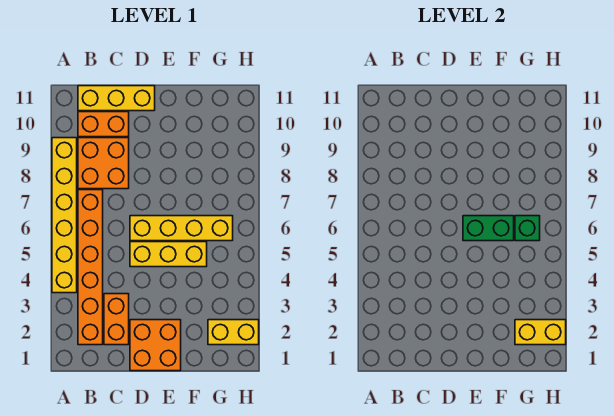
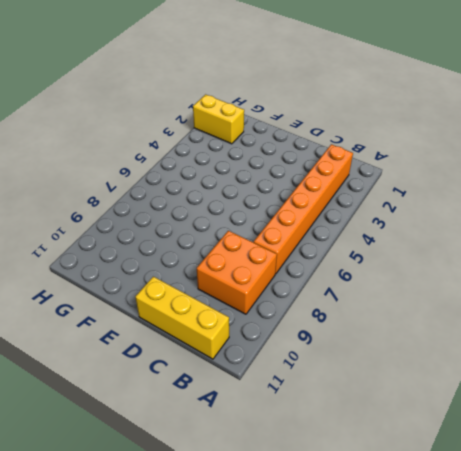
none -> yellow 1x6 brick [52,138,77,293]
none -> orange 1x2 brick [78,112,129,137]
none -> orange 1x2 brick [104,294,129,345]

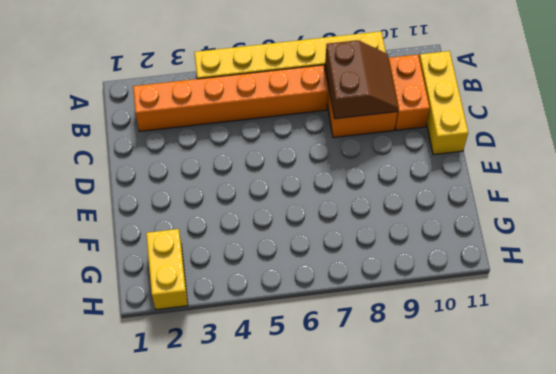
brown 2x2 slope [325,40,398,119] -> none
none -> orange 1x2 brick [104,294,129,345]
none -> orange 2x2 brick [130,320,181,371]
none -> yellow 1x3 brick [130,242,207,267]

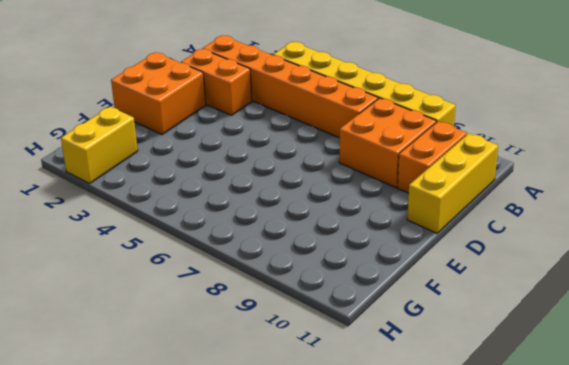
none -> yellow 1x3 brick [130,242,207,267]
none -> yellow 1x4 brick [130,216,233,241]
none -> green 1x2 brick [463,216,514,241]

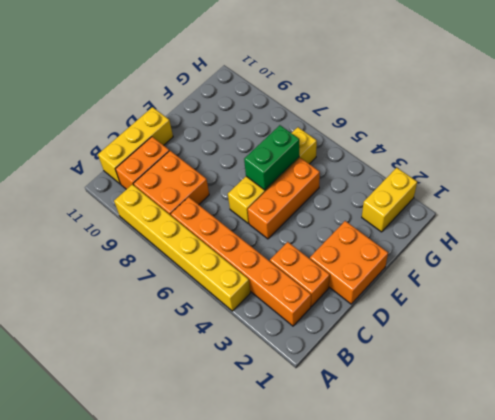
orange 1x3 brick [248,158,320,239] -> yellow 1x3 brick [130,242,207,267]
none -> yellow 1x2 brick [515,320,566,345]
none -> green 1x1 brick [515,216,540,241]

